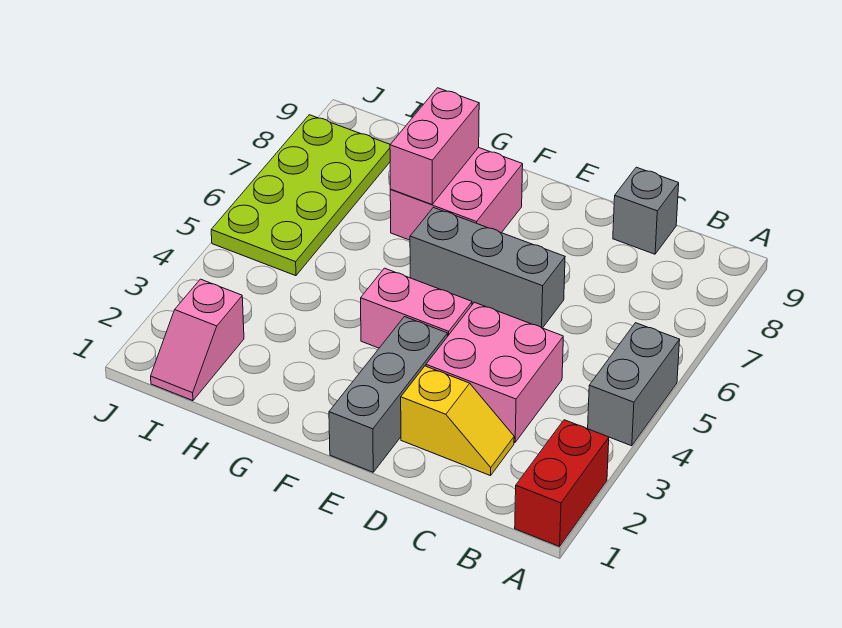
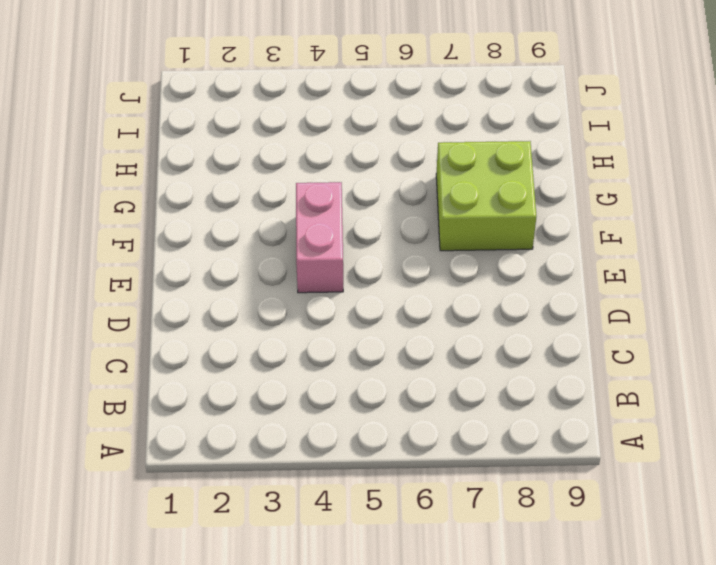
lime 2x2 brick [436,141,536,251] -> pink 2x2 brick [390,147,523,240]
none -> red 1x2 brick [515,420,609,546]
none -> grey 1x2 brick [588,323,680,446]
none -> yellow 1x2 slope [401,366,514,476]

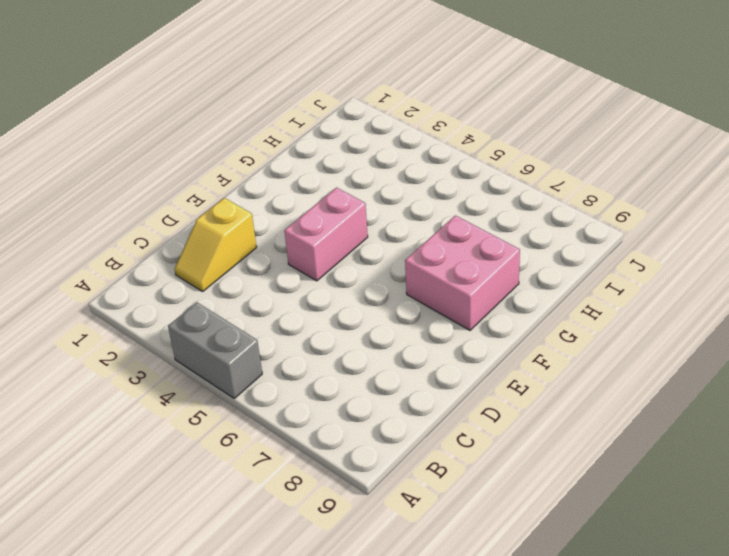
none -> red 1x2 brick [515,420,609,546]
none -> pink 2x2 brick [426,302,563,442]
none -> grey 1x1 brick [613,167,679,254]

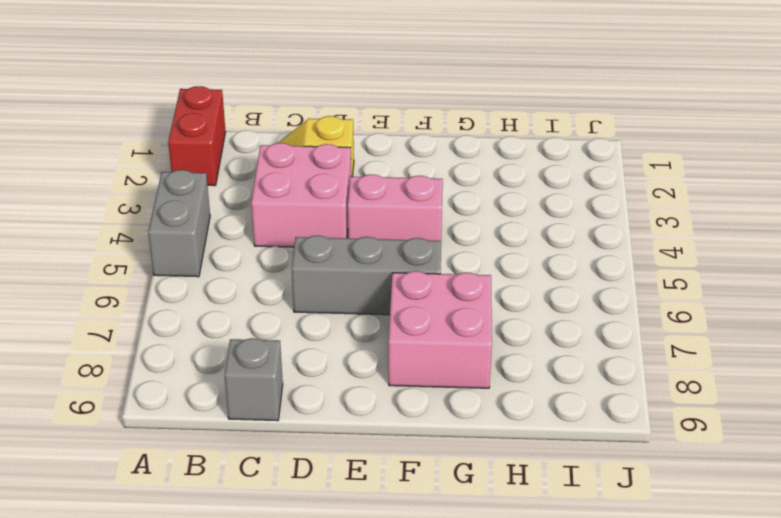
none -> grey 1x3 brick [329,317,448,472]
none -> pink 1x2 slope [151,279,244,401]
none -> lime 2x4 plate [211,115,390,276]

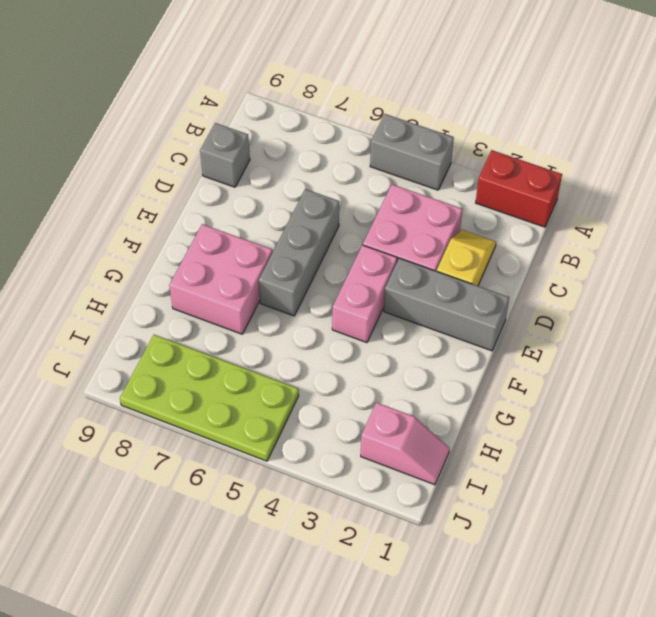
none -> pink 1x2 brick [390,88,479,204]

